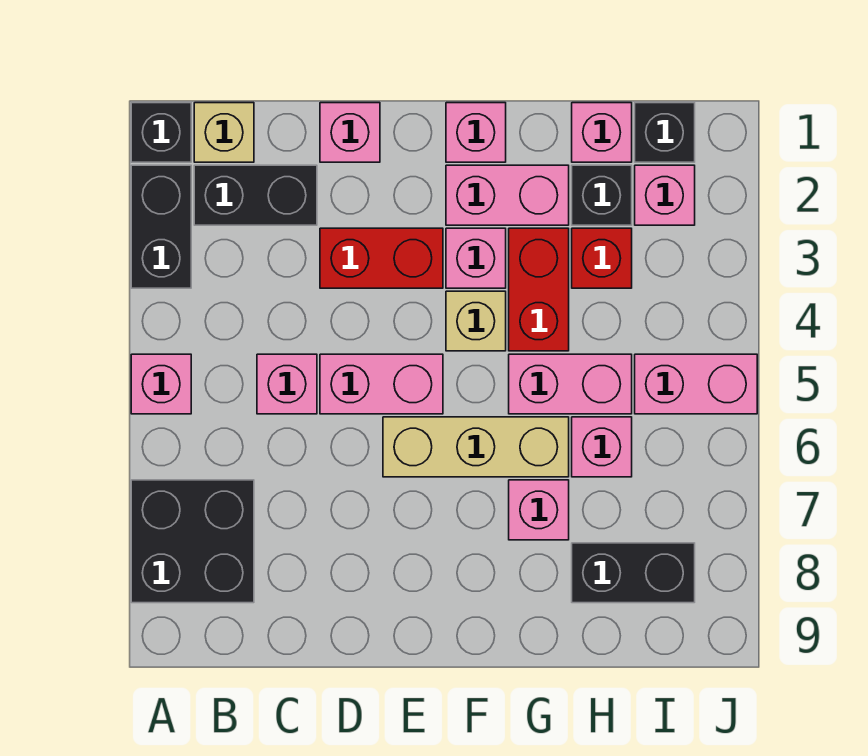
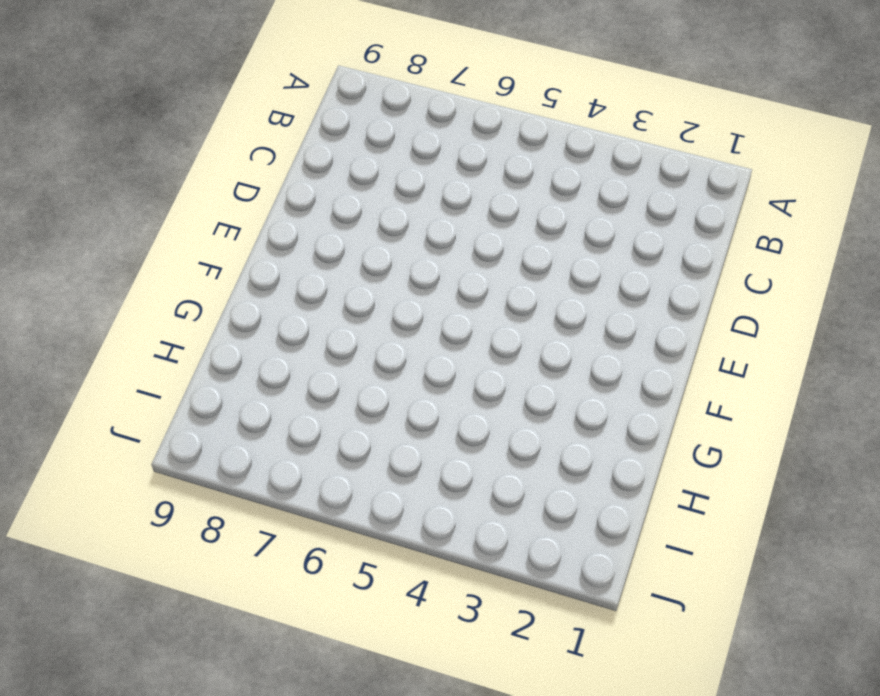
none -> black 1x1 brick [131,103,191,162]
none -> black 1x2 brick [131,165,191,288]
none -> pink 1x1 brick [131,354,191,414]

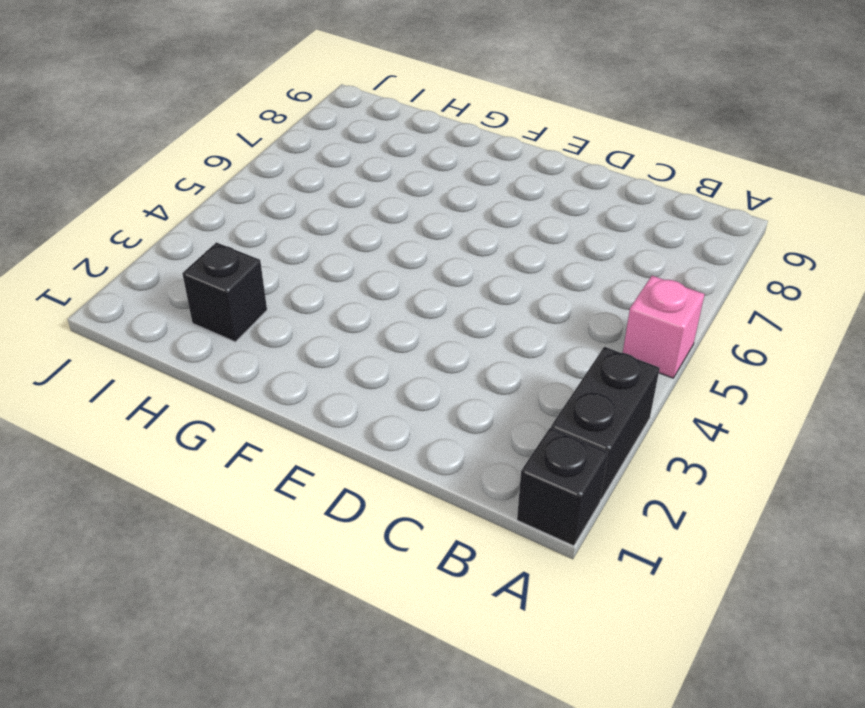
none -> black 2x2 brick [131,480,254,603]
none -> tan 1x1 brick [194,103,254,162]
none -> black 1x2 brick [194,165,317,225]

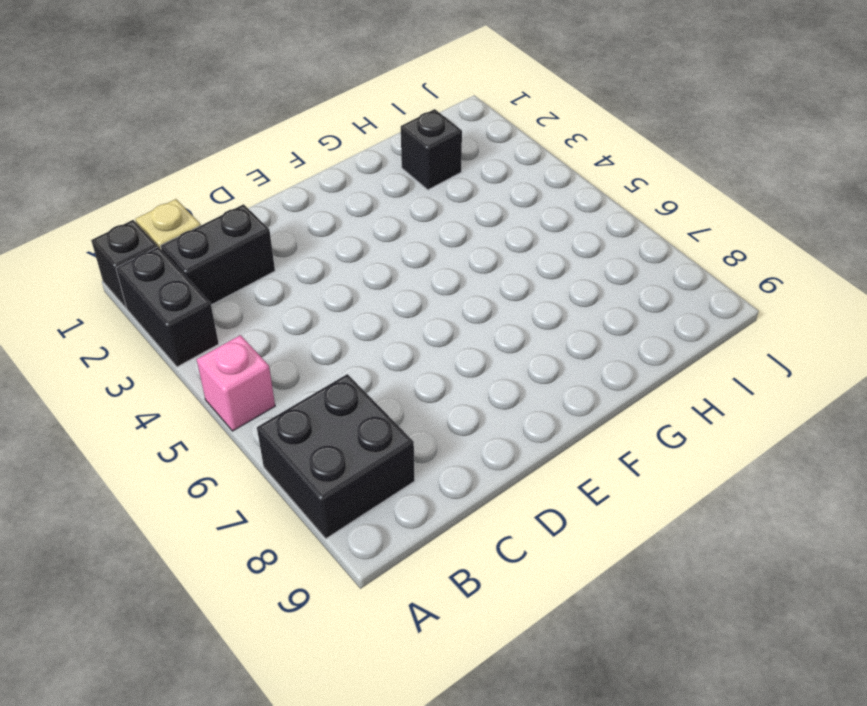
none -> pink 1x1 brick [257,354,317,414]
none -> pink 1x1 brick [320,103,380,162]
none -> red 1x2 brick [320,228,443,288]

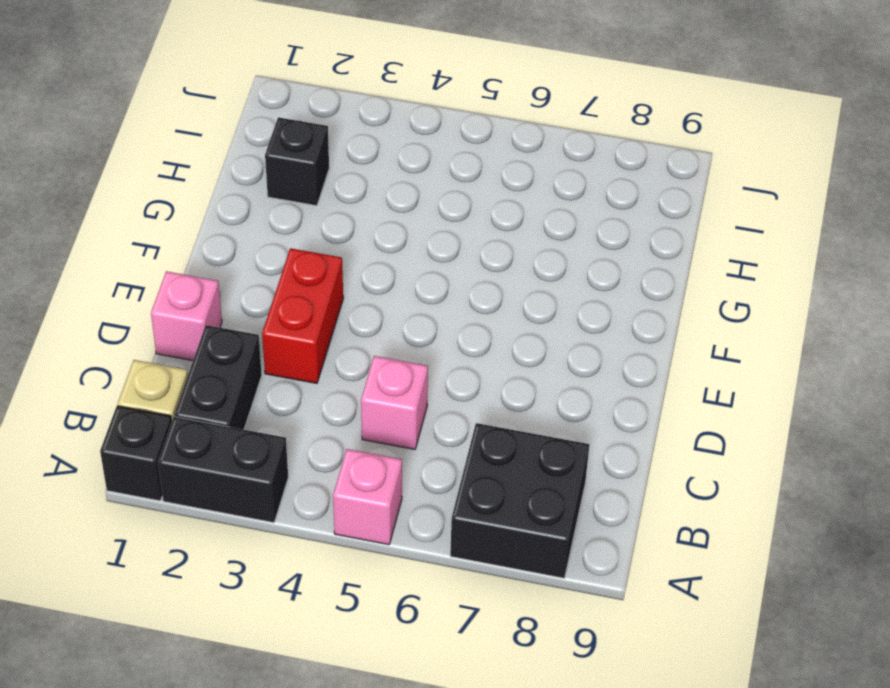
none -> pink 1x2 brick [320,354,443,414]
none -> tan 1x3 brick [383,417,569,477]
none -> pink 1x1 brick [446,103,506,162]

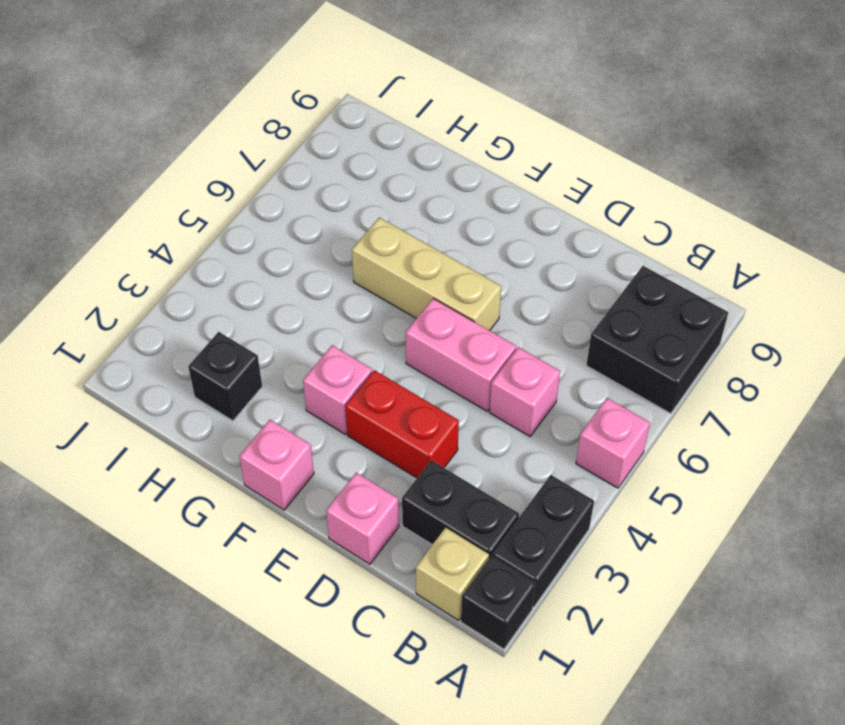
none -> pink 1x2 brick [446,165,569,225]
none -> tan 1x1 brick [446,291,506,351]
none -> red 1x2 brick [509,228,569,351]

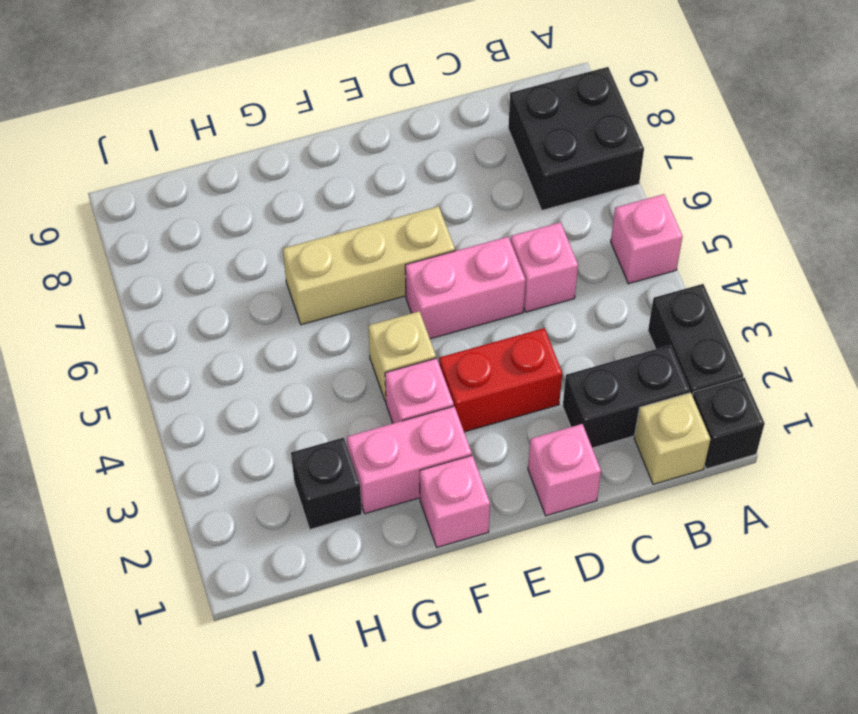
none -> red 1x2 brick [509,228,569,351]
none -> pink 1x2 brick [509,354,632,414]
none -> pink 1x1 brick [509,480,569,540]

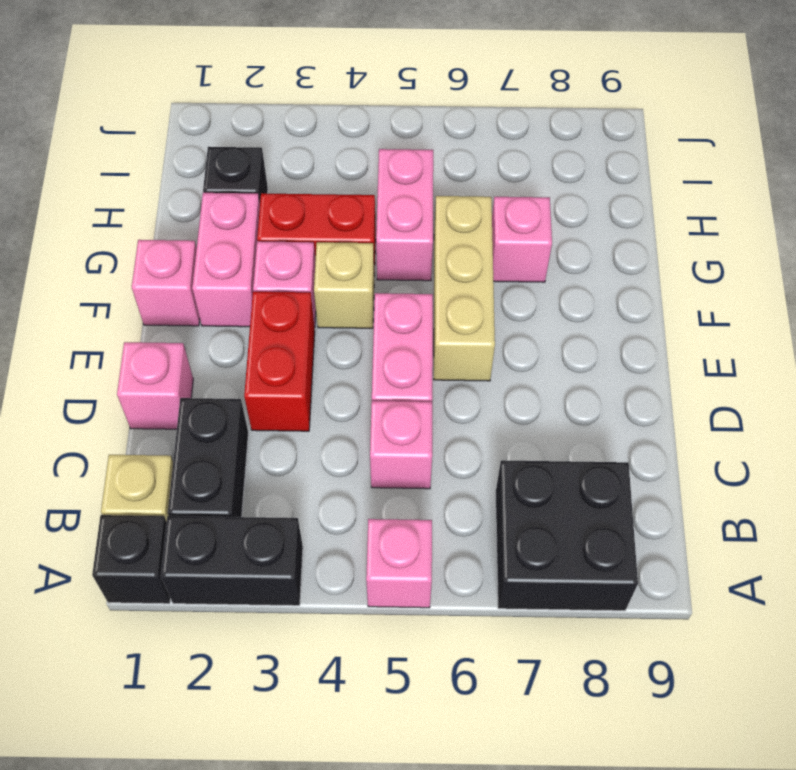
none -> pink 1x1 brick [572,103,632,162]
none -> red 1x1 brick [572,228,632,288]
none -> pink 1x1 brick [572,417,632,477]

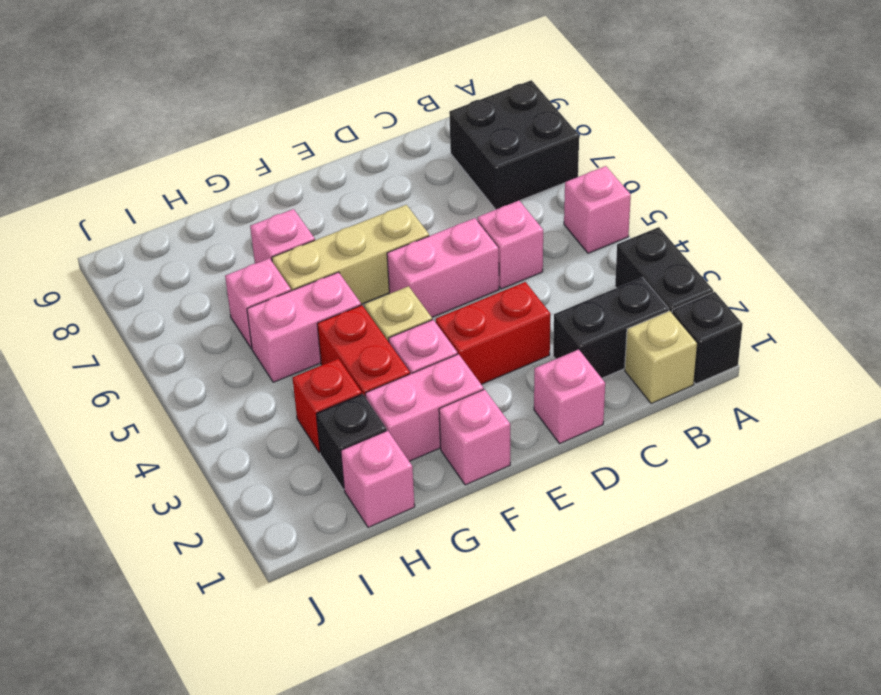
none -> black 1x2 brick [572,543,695,603]
none -> black 1x1 brick [635,103,695,162]
none -> pink 1x1 brick [635,165,695,225]

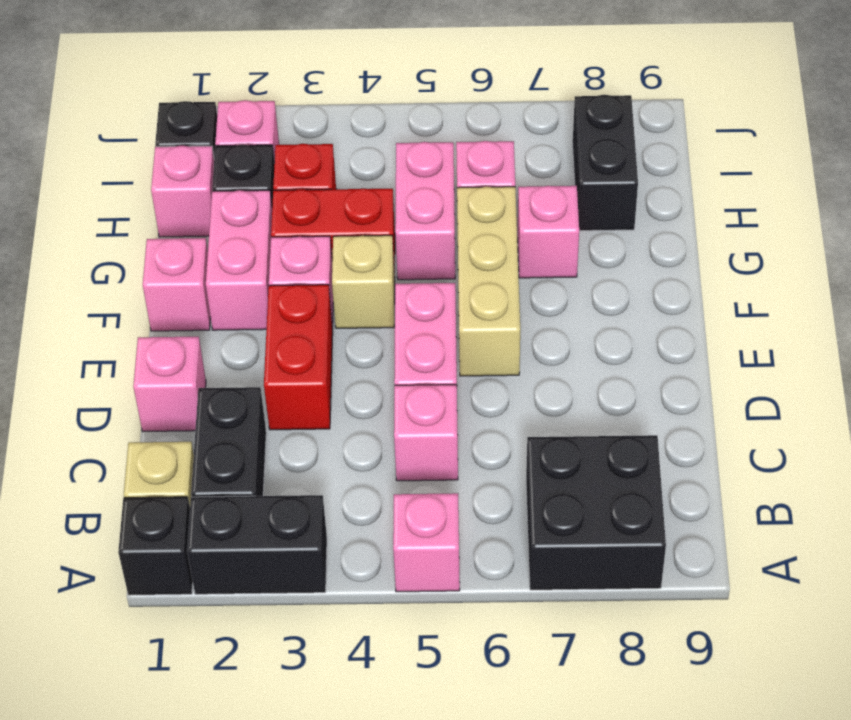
none -> pink 1x2 brick [635,354,757,414]

